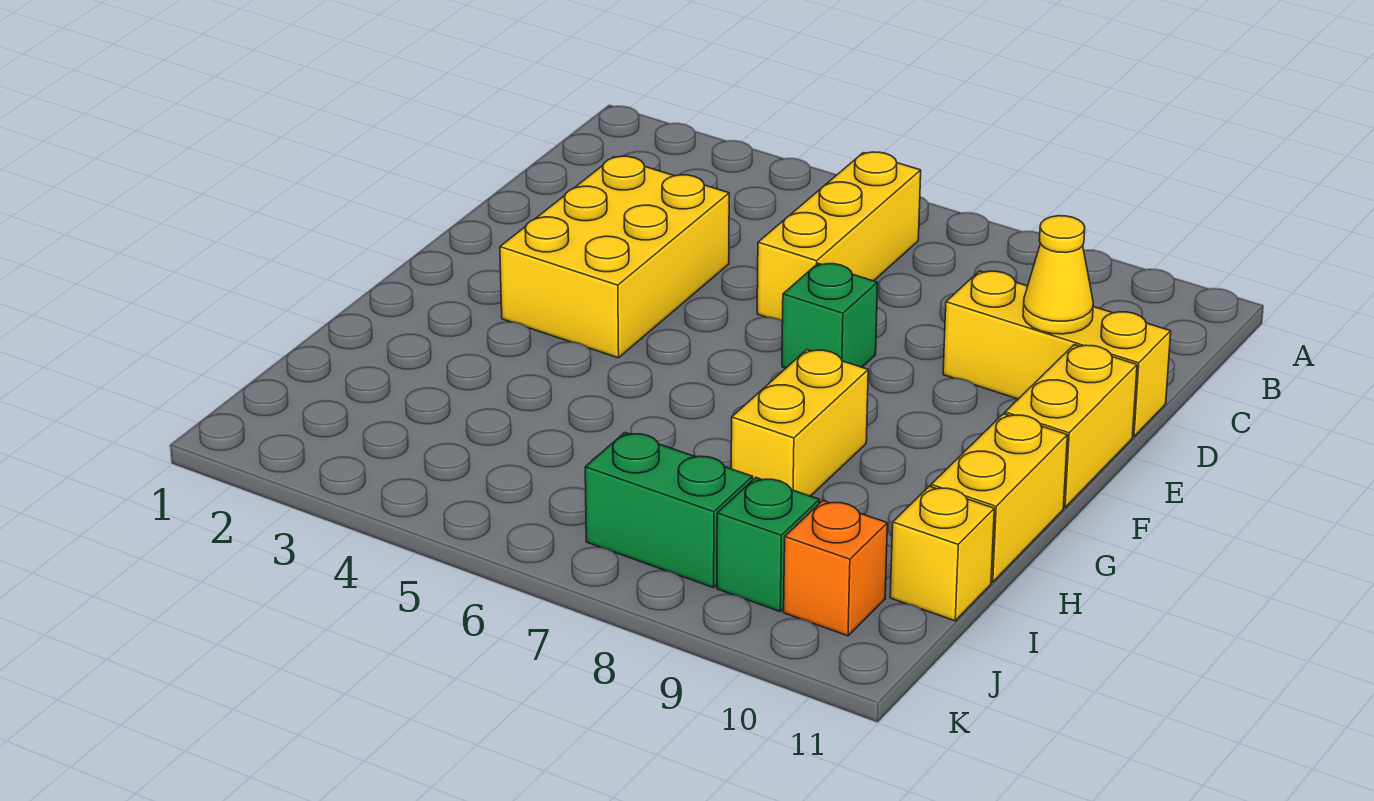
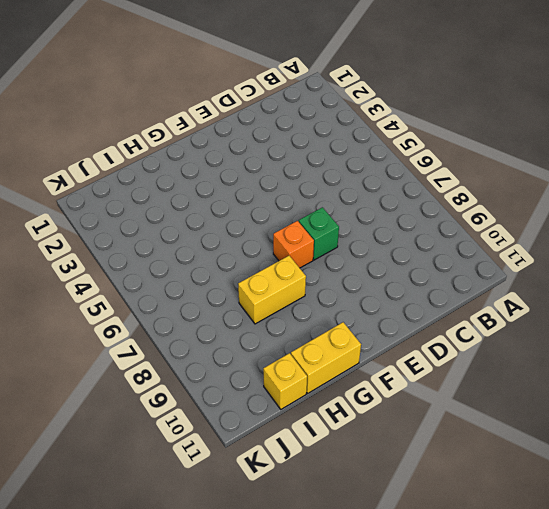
orange 1x1 brick [273,221,314,268] -> orange 1x1 brick moved to [784,501,887,636]
none -> yellow 1x3 brick [757,152,921,321]
none -> yellow 2x3 brick [500,156,729,358]
none -> yellow 1x3 brick [943,271,1171,437]

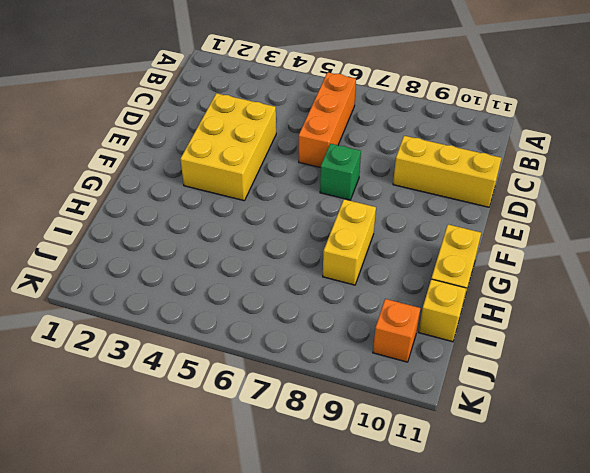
orange 1x3 brick [299,72,356,168] -> yellow 1x3 brick [757,152,921,321]
none -> yellow 1x2 brick [1005,345,1137,508]
none -> green 1x2 brick [585,433,753,588]
none -> green 1x1 brick [717,478,819,611]

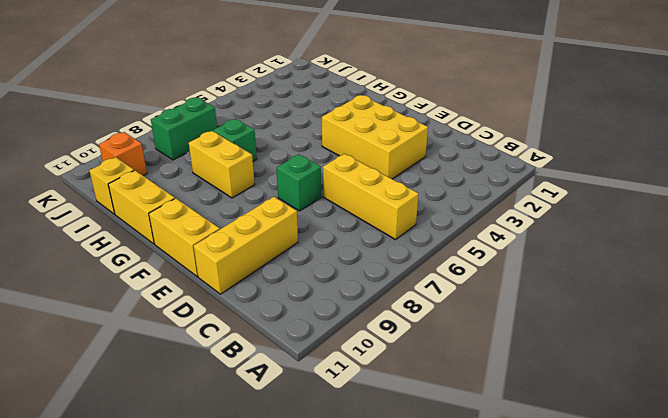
green 1x1 brick [213,119,257,161] -> green 1x1 brick moved to [717,478,819,611]
none -> yellow 1x1 cone [1023,216,1093,334]

